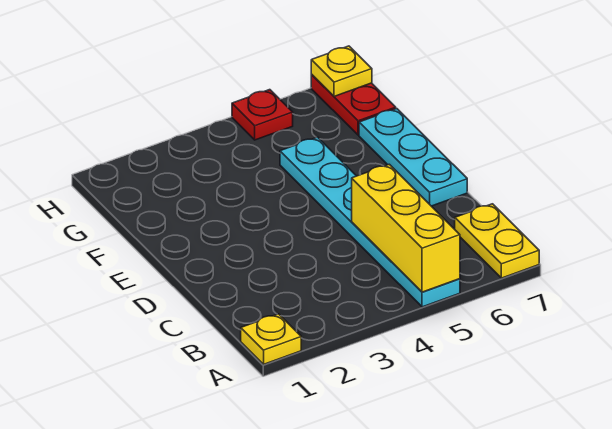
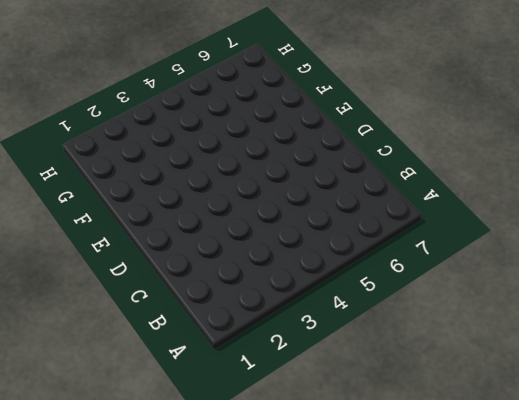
none -> yellow 1x1 plate [241,314,301,364]
none -> cyan 1x6 plate [280,137,460,307]

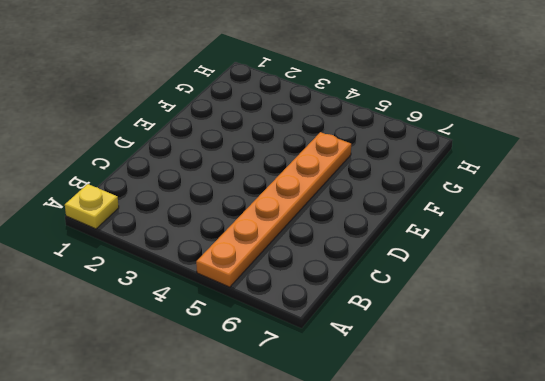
orange 1x6 plate [196,132,351,287] -> cyan 1x6 plate [280,137,460,307]
none -> yellow 1x2 plate [455,204,539,278]
none -> cyan 1x3 plate [359,109,467,206]

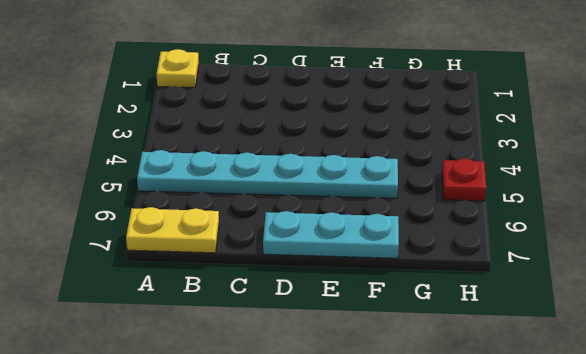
none -> red 1x2 plate [311,75,396,135]
none -> yellow 1x3 brick [352,164,460,292]

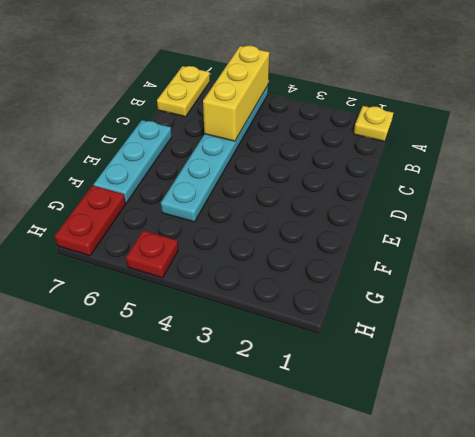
none -> yellow 1x1 plate [311,46,372,96]

